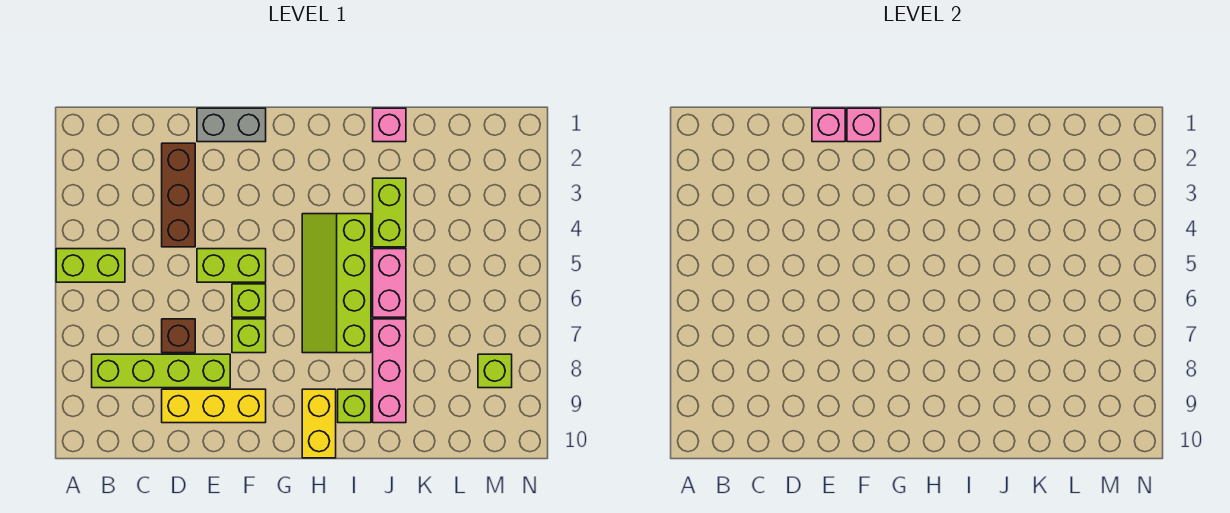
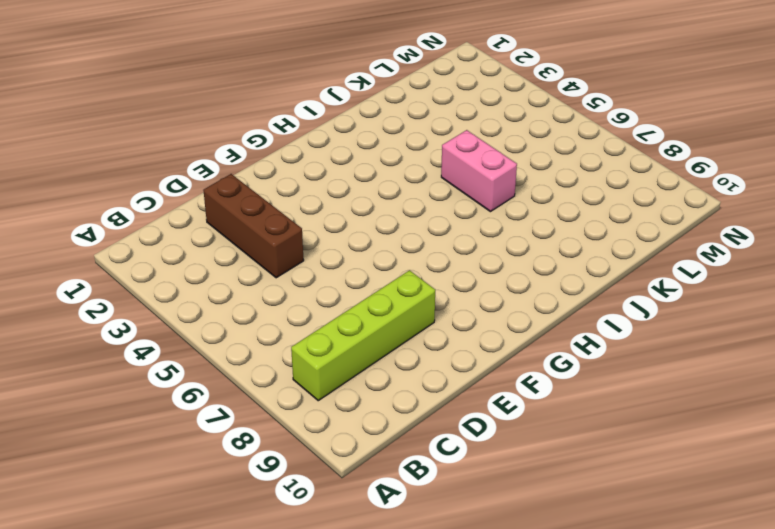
none -> lime 1x2 brick [56,249,125,282]
none -> brown 1x1 brick [162,319,195,353]
none -> yellow 1x3 brick [162,389,266,423]

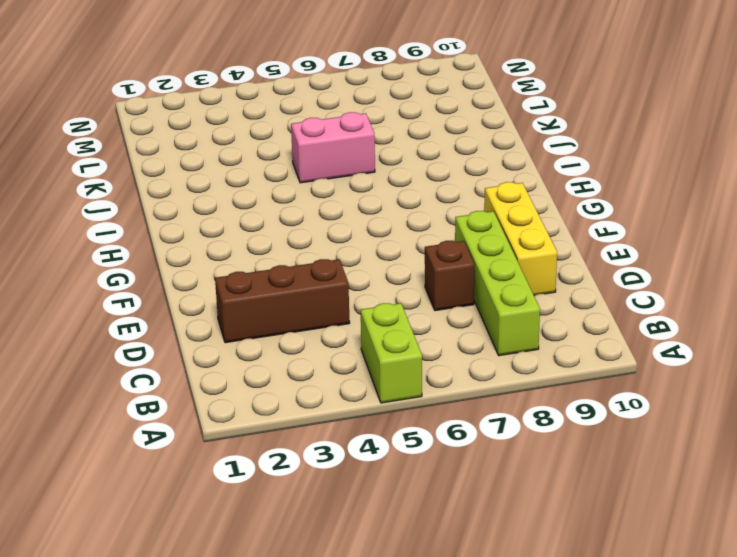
none -> grey 1x2 brick [197,108,266,142]
none -> lime 1x2 brick [197,249,266,282]
none -> lime 1x1 brick [232,284,266,317]

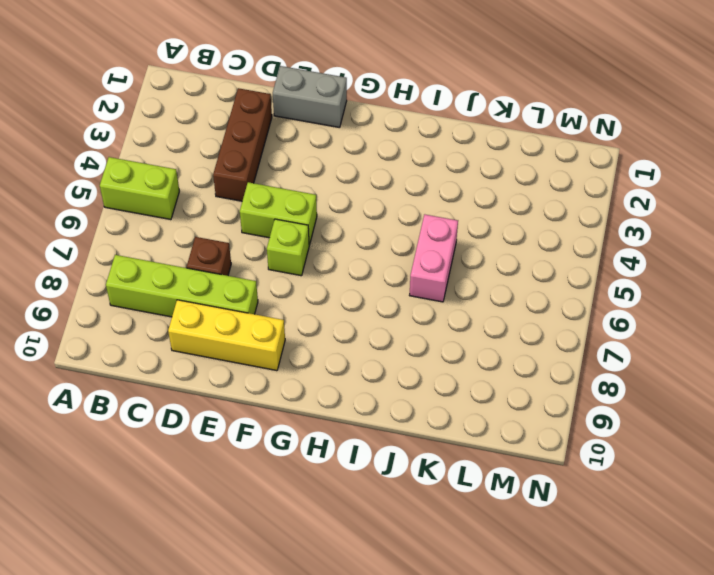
none -> lime 1x1 brick [232,319,266,353]
none -> lime 2x4 slope [302,214,371,353]
none -> yellow 1x2 brick [302,389,336,458]

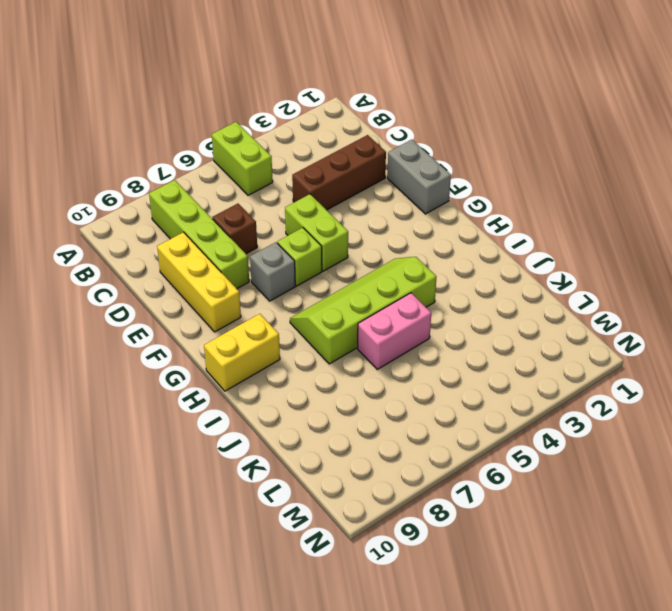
grey 1x1 brick [250,242,295,301] -> lime 1x1 brick [232,319,266,353]
none -> lime 1x1 brick [338,389,371,423]
none -> pink 1x1 brick [373,108,406,142]
none -> lime 1x2 brick [373,178,406,247]

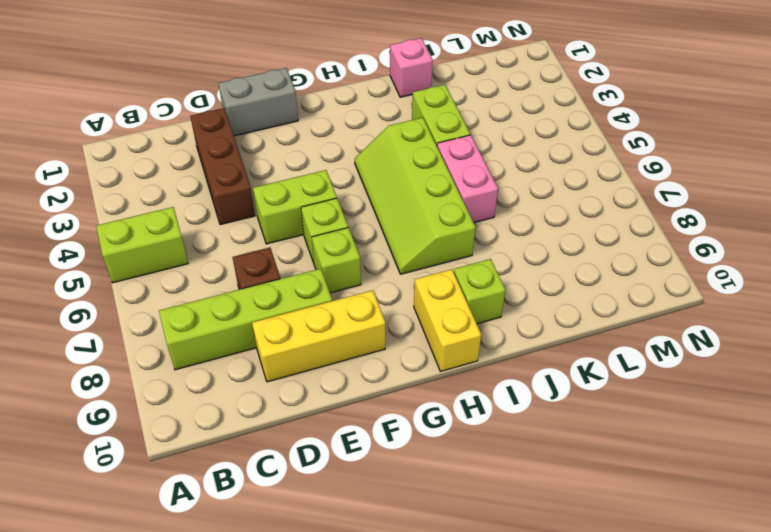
none -> pink 1x3 brick [373,319,406,423]
none -> lime 1x1 brick [478,354,512,388]
none -> pink 1x1 brick [812,108,845,142]

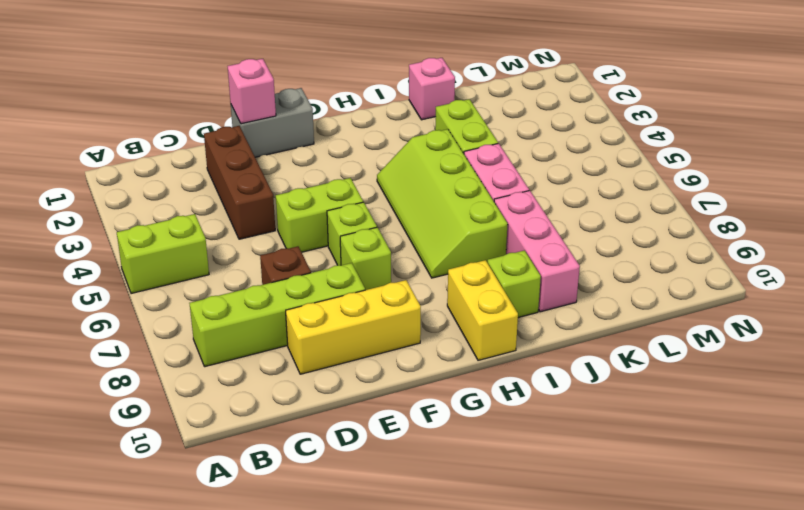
none -> lime 1x1 brick [478,354,512,388]
none -> pink 1x1 brick [847,108,881,142]

